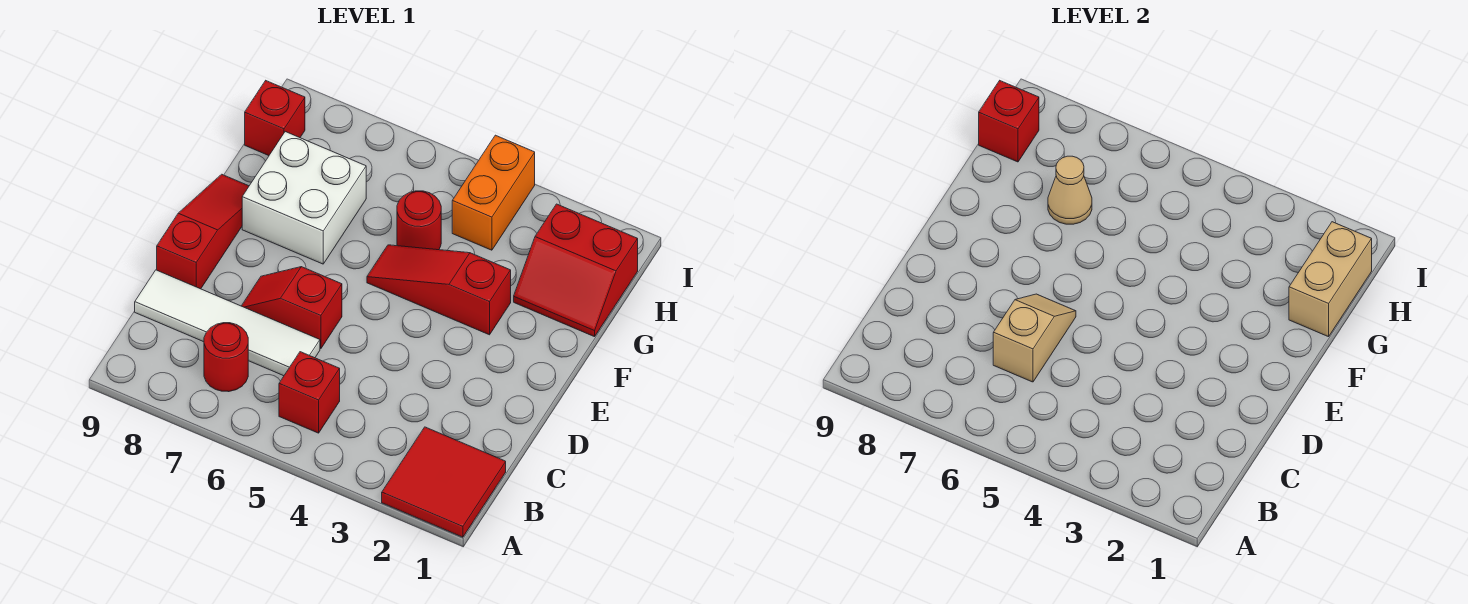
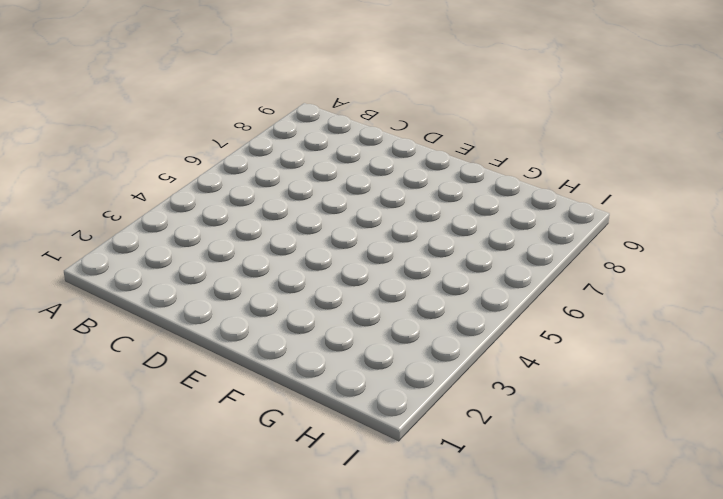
none -> red 2x2 tile [382,427,506,537]
none -> red 1x1 brick [279,352,340,433]
none -> red 1x1 round brick [204,323,248,392]

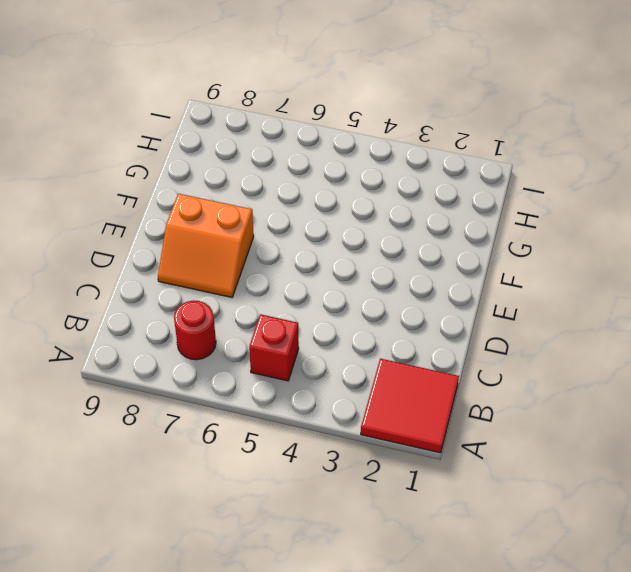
orange 2x2 slope [158,194,254,297] -> red 1x2 slope [242,267,342,349]
none -> white 1x4 tile [135,270,320,376]
none -> red 1x3 slope [157,174,249,289]
none -> red 1x3 slope [367,245,511,335]

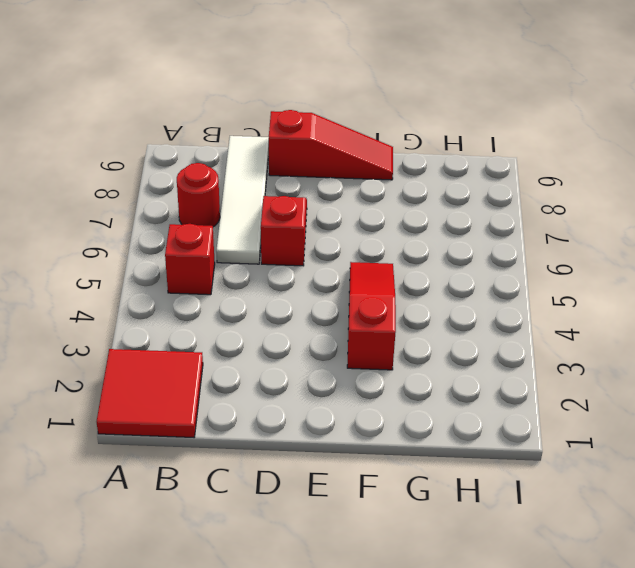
none -> white 2x2 brick [242,132,366,264]
none -> red 2x2 slope [514,204,638,337]
none -> red 1x1 round brick [397,191,441,250]

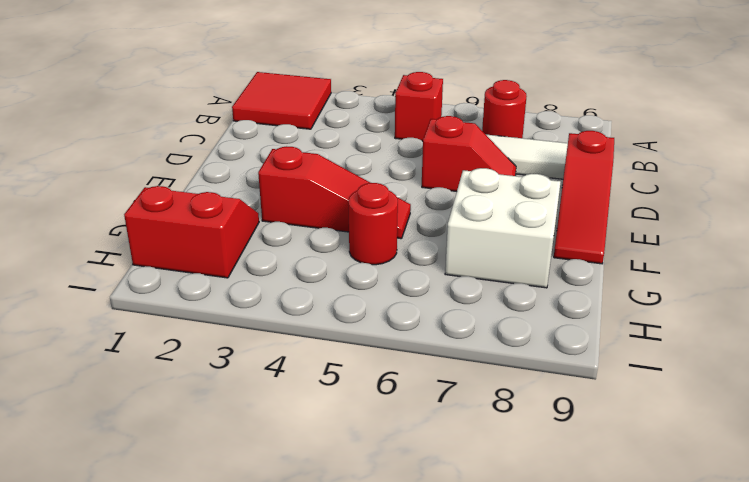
none -> orange 1x2 brick [452,135,535,250]
none -> red 1x1 brick [245,81,305,156]
none -> tan 1x2 slope [993,294,1076,382]

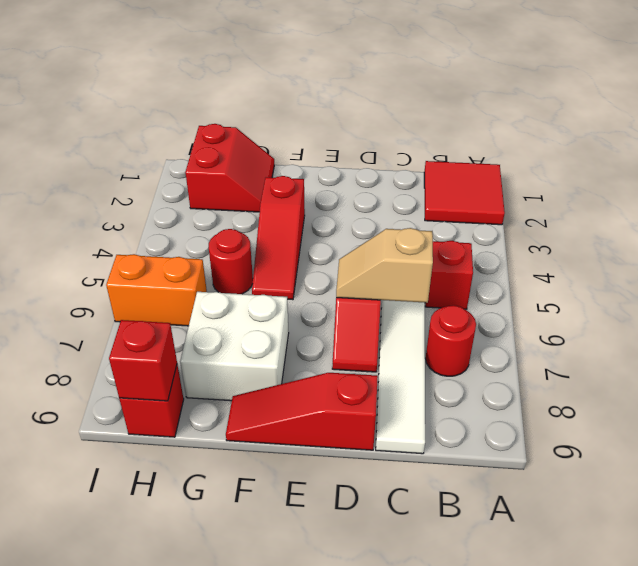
orange 1x2 brick [106,254,207,326] -> orange 1x2 brick moved to [452,135,535,250]
none -> tan 1x2 brick [1289,222,1372,337]
none -> tan 1x1 cone [1048,156,1092,224]

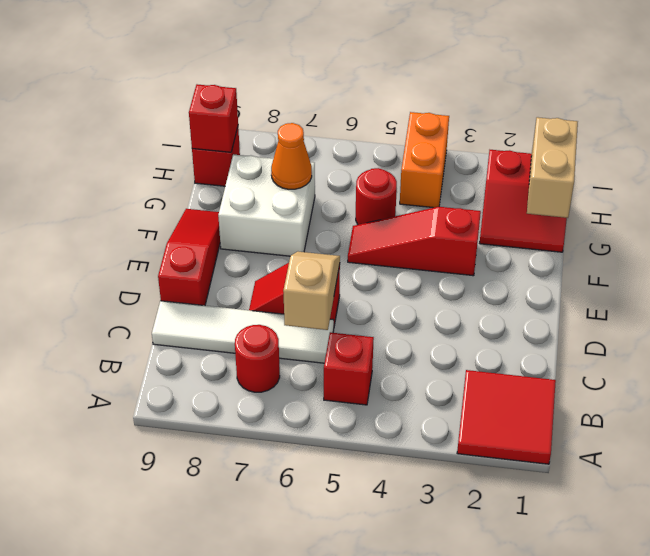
orange 1x1 cone [271,123,312,189] -> tan 1x1 cone [1048,156,1092,224]

